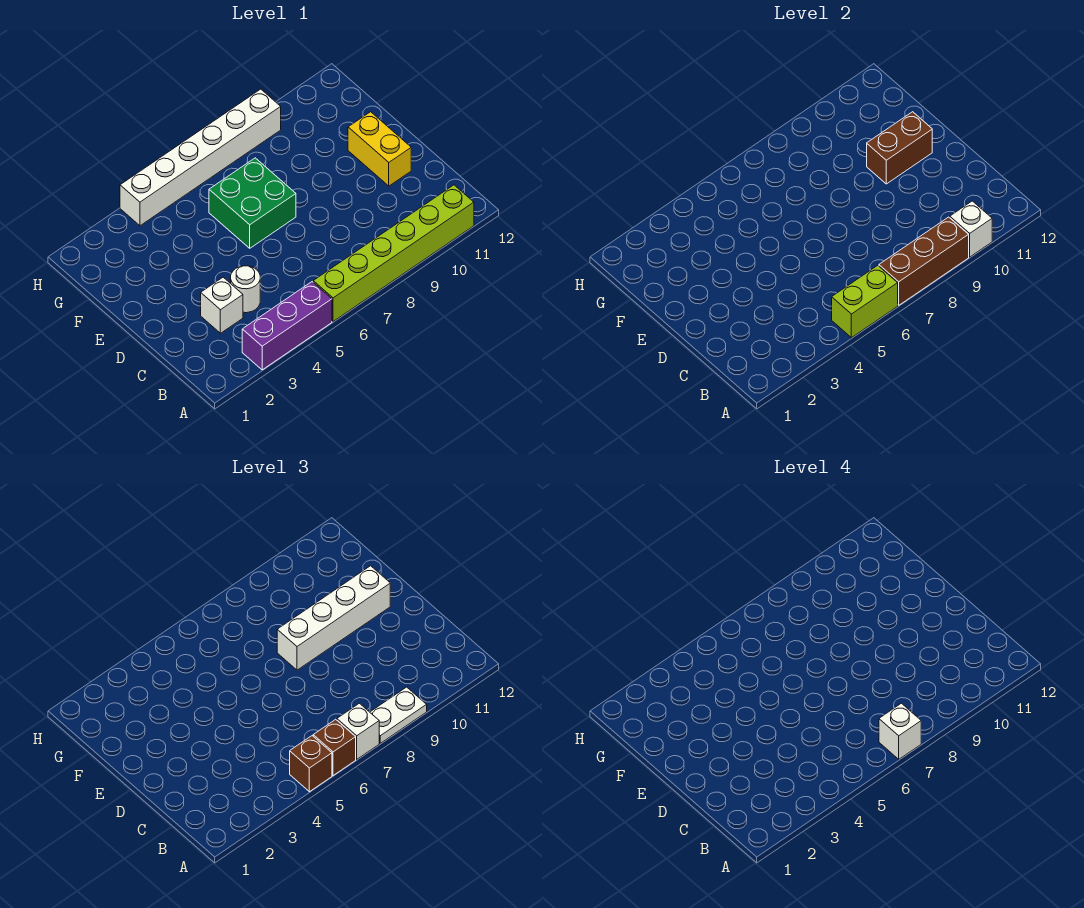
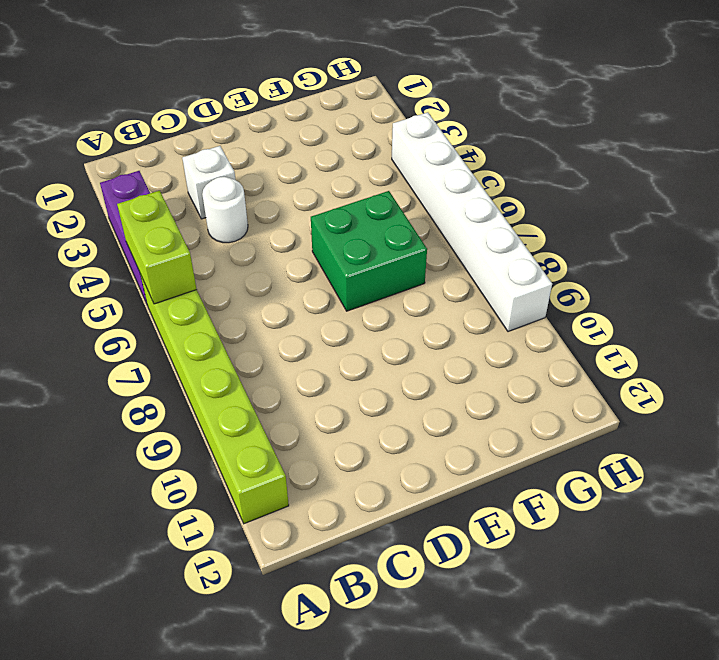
none -> yellow 1x2 brick [348,112,411,186]
none -> brown 1x3 brick [879,217,969,305]
none -> white 1x1 brick [950,201,992,257]

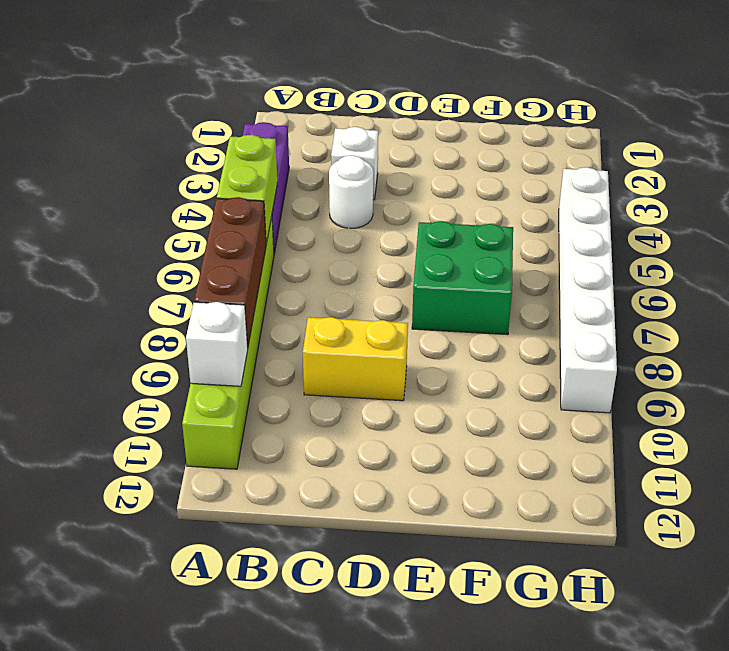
yellow 1x2 brick [303,317,408,401] -> yellow 1x2 brick moved to [348,112,411,186]
none -> brown 1x2 brick [867,112,932,184]
none -> brown 1x1 brick [290,736,332,792]
none -> brown 1x1 brick [313,719,356,776]

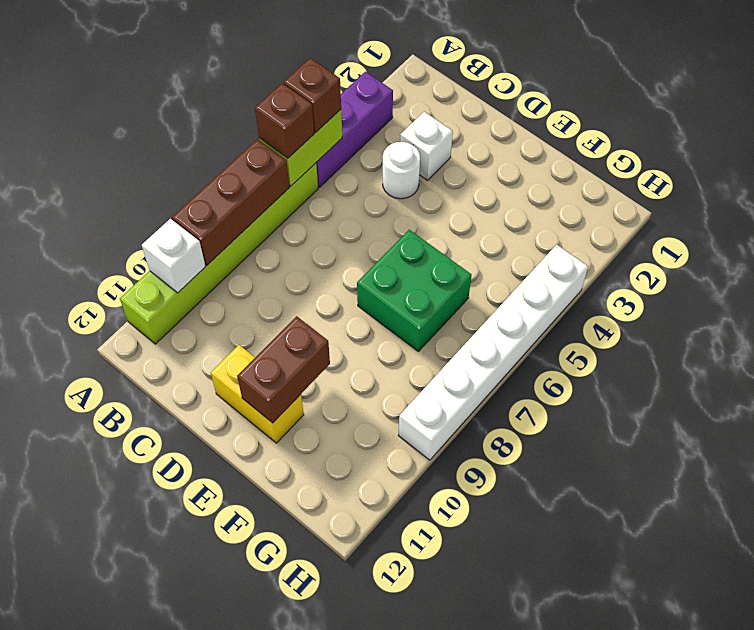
none -> white 1x1 brick [337,703,379,759]
none -> white 1x2 plate [370,687,427,743]
none -> white 1x4 brick [277,566,390,670]

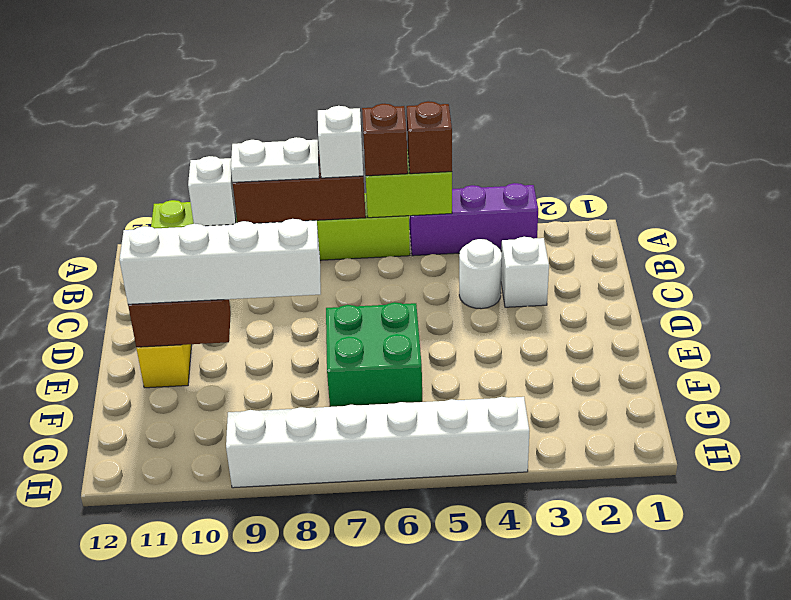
none -> white 1x1 brick [879,703,921,759]

